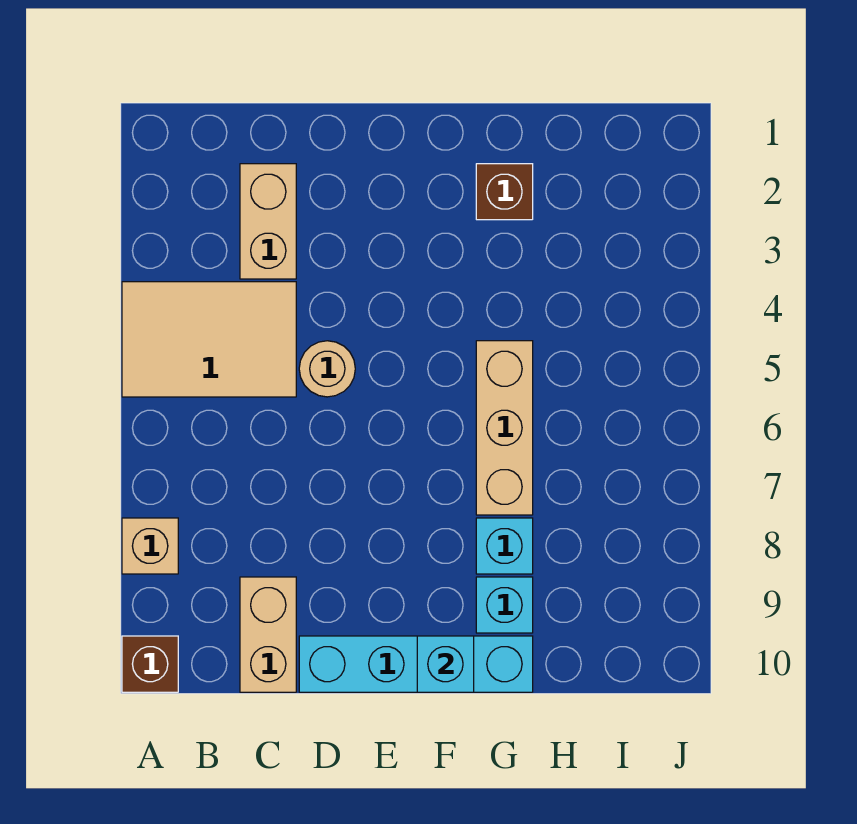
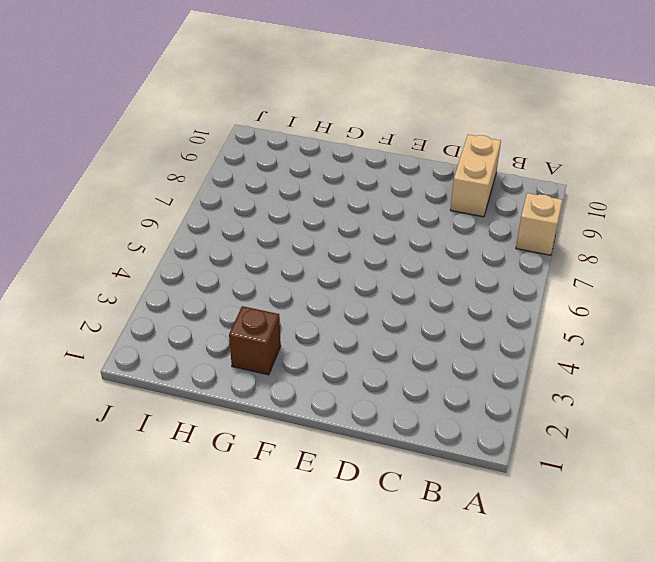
none -> tan 2x3 tile [122,282,296,397]
none -> brown 1x1 brick [122,636,178,692]
none -> tan 1x2 brick [240,164,296,279]

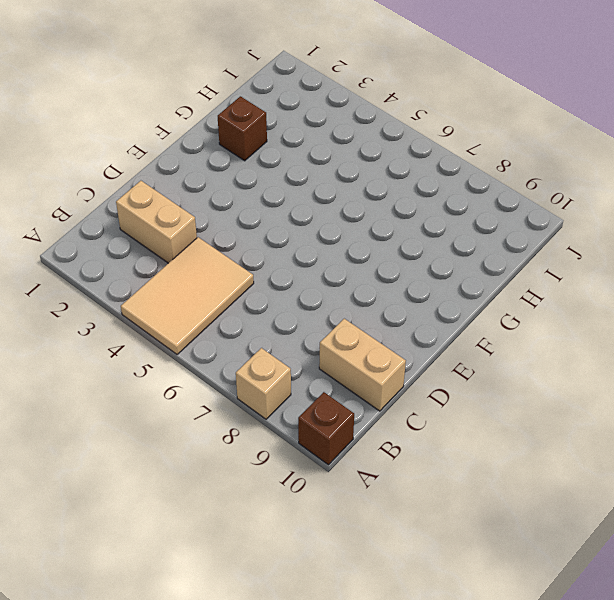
none -> tan 1x1 round brick [299,341,355,397]
none -> cyan 1x4 brick [299,636,533,692]
none -> tan 1x3 brick [476,341,533,515]

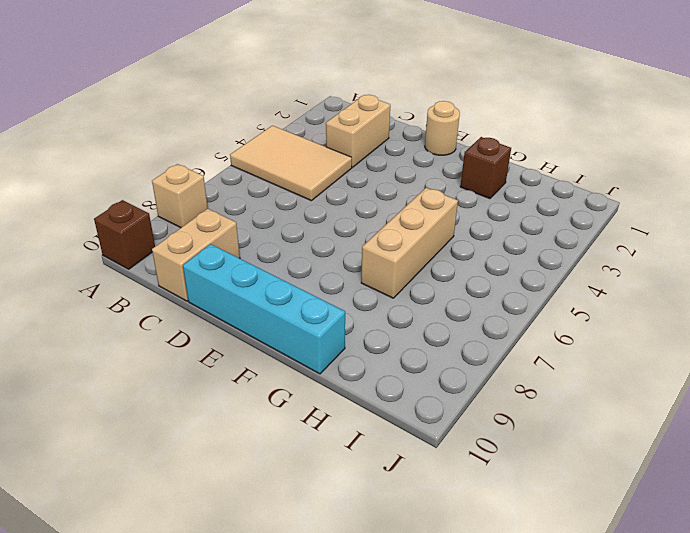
tan 1x1 round brick [425,101,460,155] -> tan 1x1 round brick moved to [299,341,355,397]
none -> cyan 1x1 brick [476,518,533,574]
none -> cyan 1x1 brick [476,577,533,633]
none -> cyan 1x1 brick [417,636,474,692]

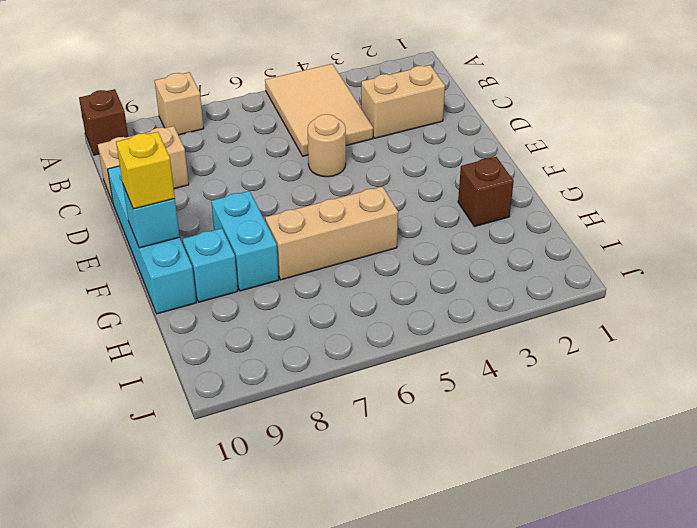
cyan 1x2 brick [211,191,279,291] -> cyan 1x1 brick [476,518,533,574]
yellow 1x1 brick [116,132,175,209] -> none

